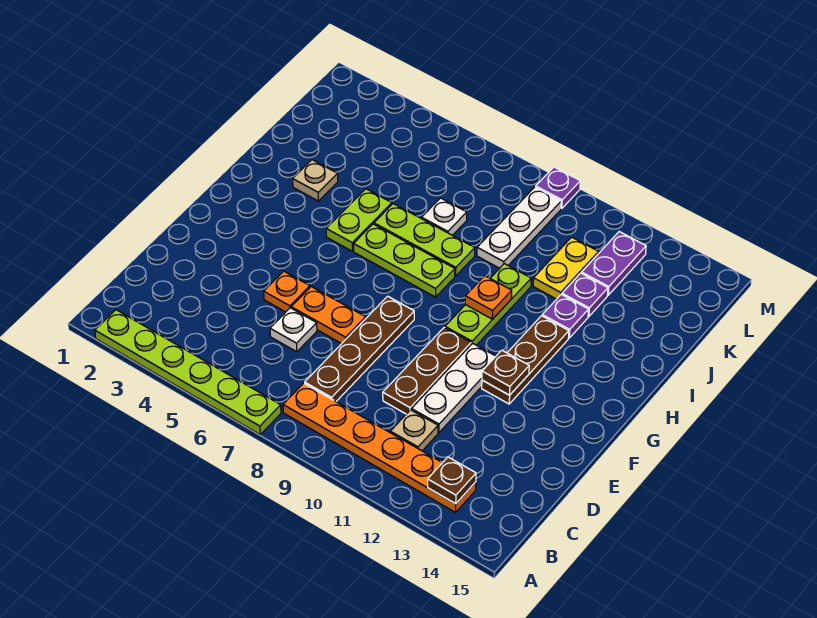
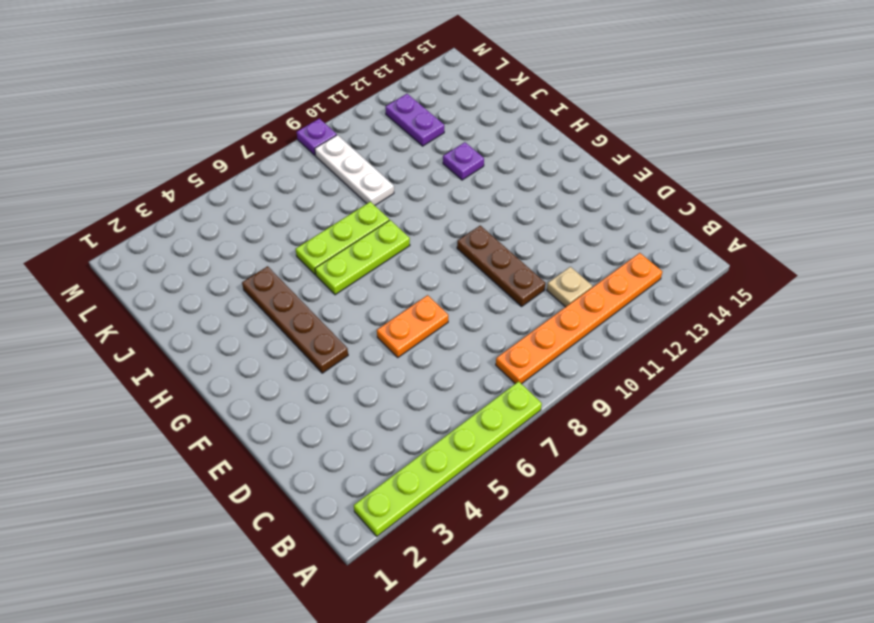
brown 1x4 plate [242,266,348,373] -> brown 1x4 plate moved to [305,296,414,401]
none -> white 1x1 plate [270,308,317,352]
none -> white 1x3 plate [412,343,496,433]
none -> orange 1x1 plate [264,271,310,312]

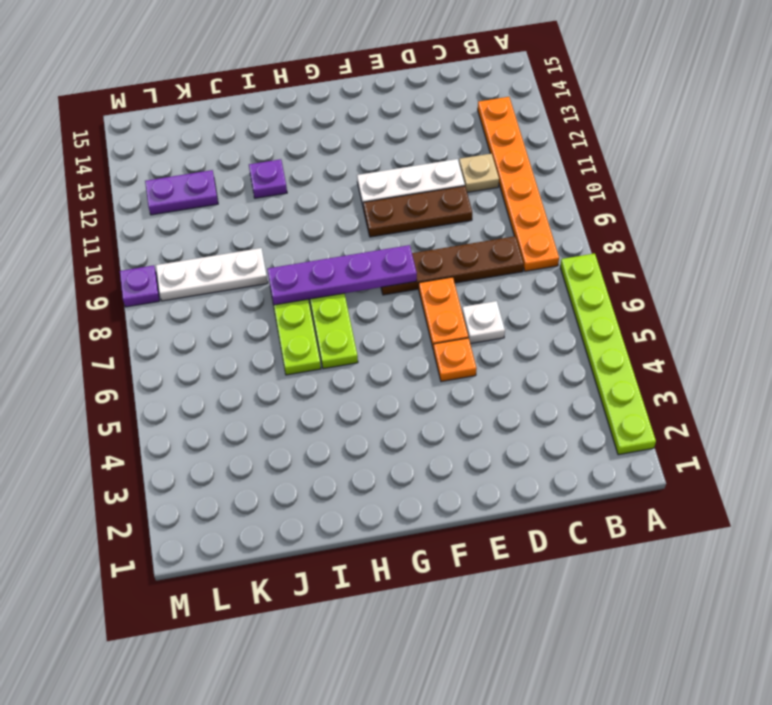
purple 1x4 plate [267,245,417,305] -> none
none -> brown 1x3 plate [482,316,569,404]
none -> lime 1x3 plate [445,264,531,345]
none -> lime 1x2 plate [326,189,392,251]

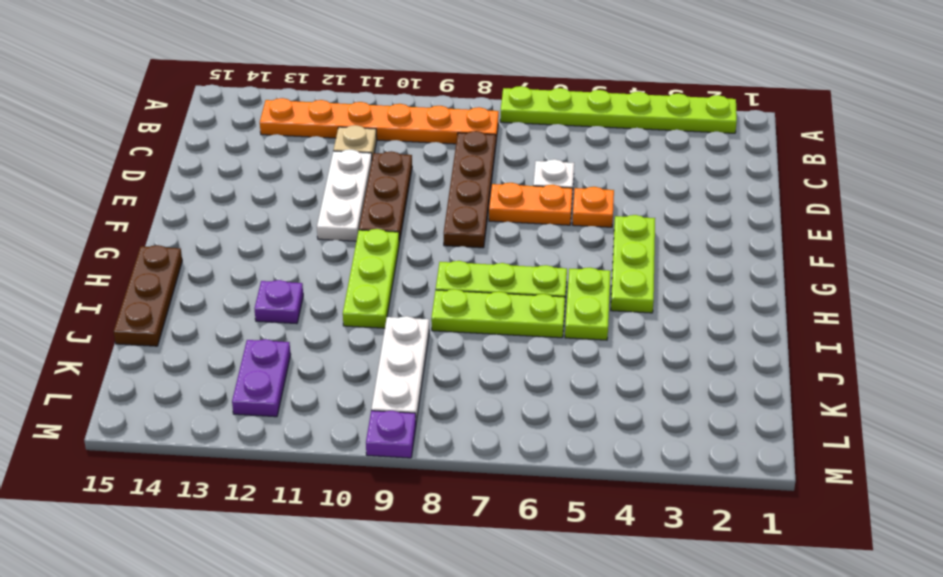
lime 1x3 plate [611,215,655,313] -> none
brown 1x3 plate [114,245,182,346] -> brown 1x3 plate moved to [482,316,569,404]
none -> tan 1x1 plate [293,160,338,201]
none -> white 1x1 plate [422,198,467,235]
none -> yellow 1x2 plate [533,237,599,299]

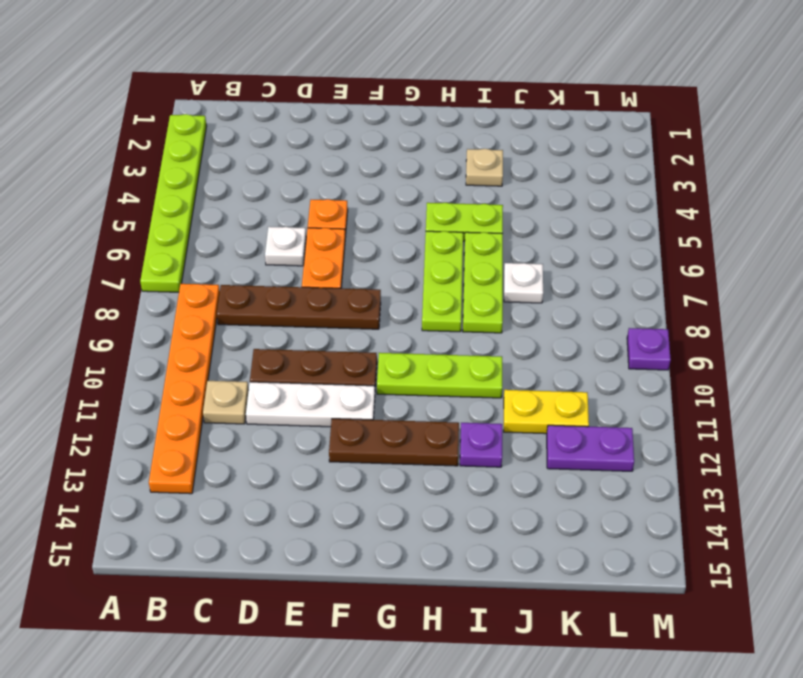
none -> white 1x3 plate [477,187,561,268]
none -> purple 1x1 plate [562,273,608,317]
none -> brown 1x1 plate [428,457,476,504]

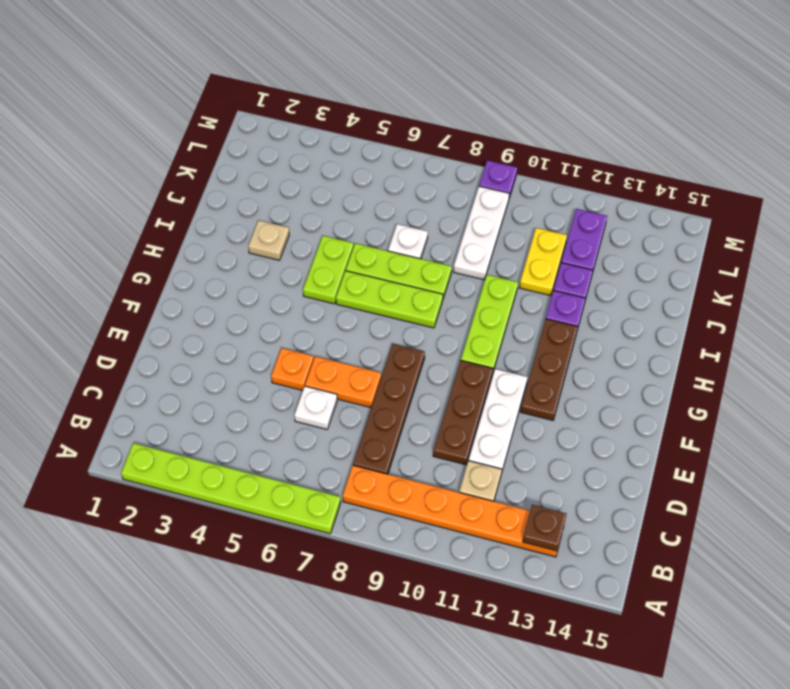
none -> brown 1x1 plate [482,350,529,395]
none -> orange 1x1 plate [465,276,512,319]

